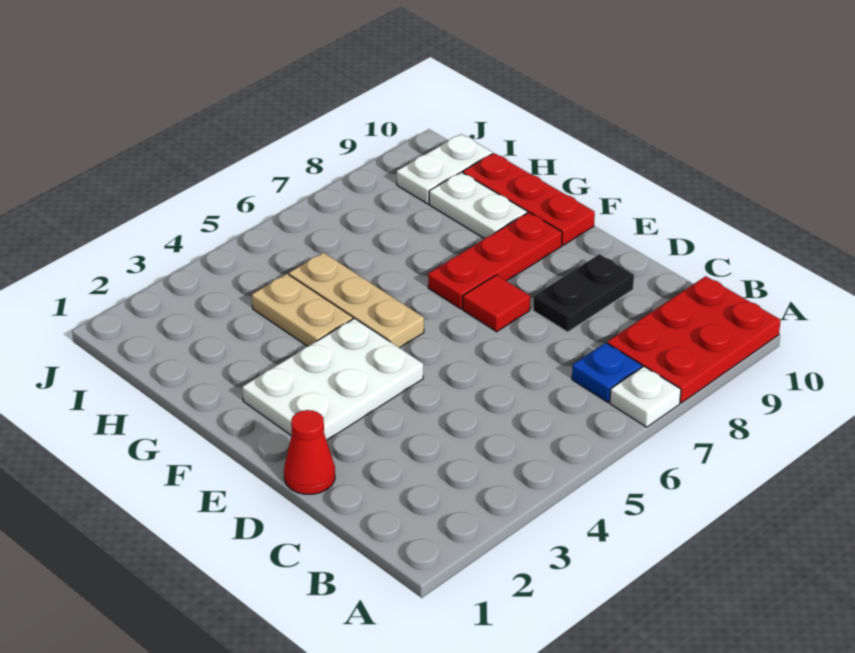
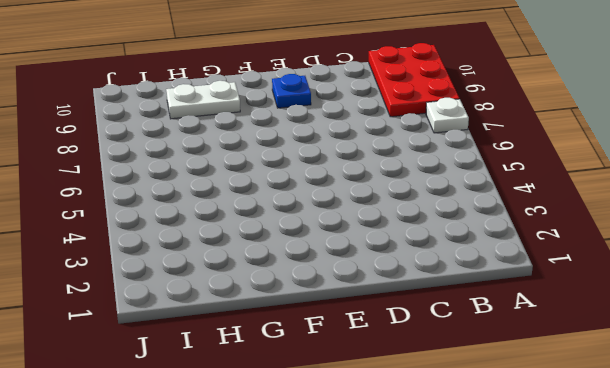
blue 1x1 plate [272,74,311,108] -> blue 1x1 plate moved to [572,343,642,402]
none -> red 1x1 cone [284,410,335,494]
none -> black 1x2 plate [533,254,634,332]
none -> white 2x3 plate [242,318,423,441]

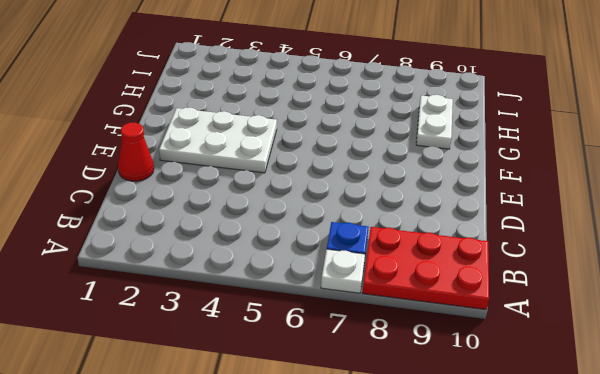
none -> black 1x2 plate [533,254,634,332]
none -> red 1x1 tile [463,275,530,332]
none -> tan 1x3 plate [289,253,424,348]

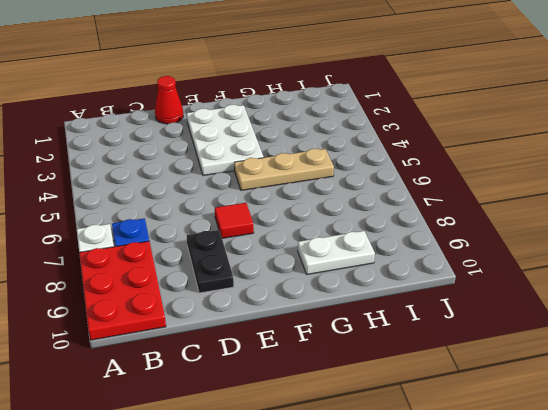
none -> red 1x3 plate [428,212,562,309]
none -> red 1x3 plate [463,153,595,245]
none -> tan 1x2 plate [252,274,353,346]

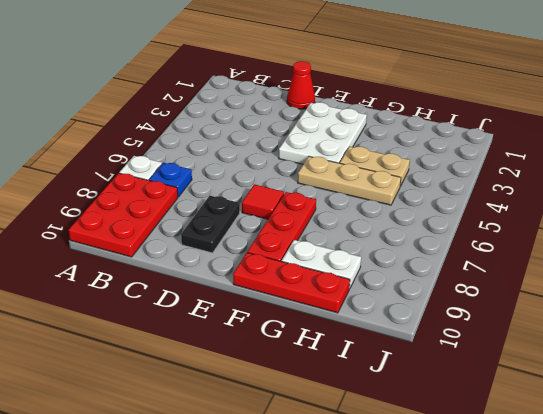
none -> white 1x2 plate [397,134,492,204]

